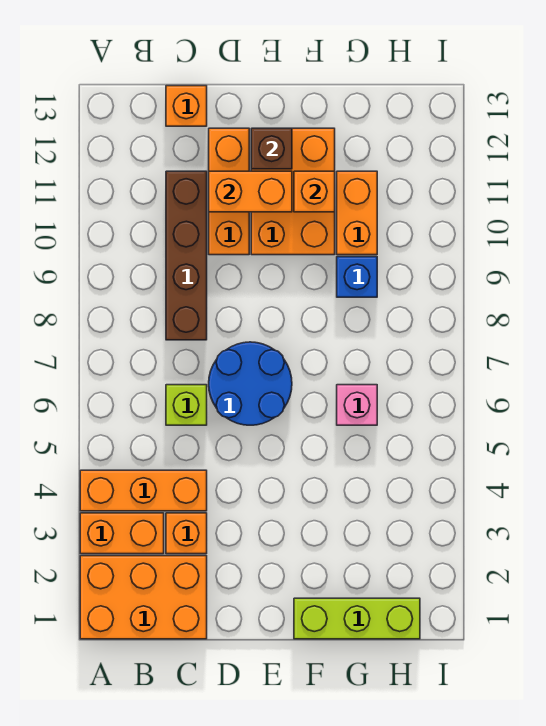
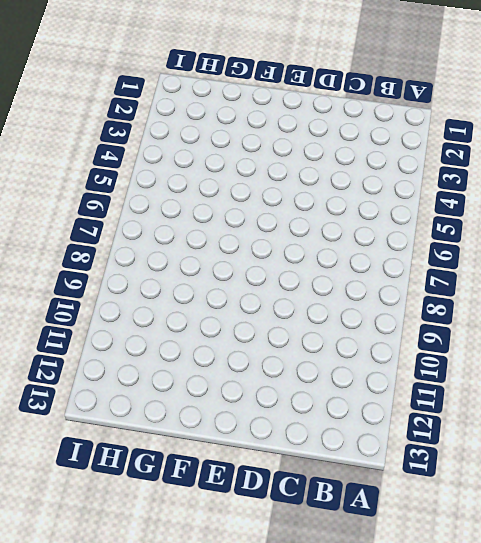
none -> orange 2x3 brick [80,556,207,639]
none -> orange 1x2 brick [80,513,164,554]
none -> orange 1x3 brick [80,470,207,511]

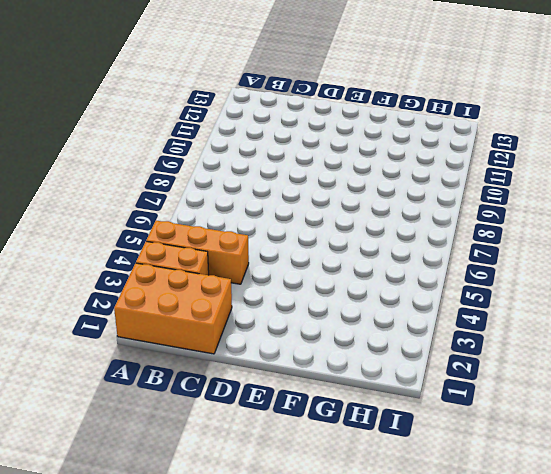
none -> orange 1x1 brick [166,513,207,554]
none -> lime 1x1 brick [166,385,207,425]
none -> brown 1x4 brick [166,171,207,340]

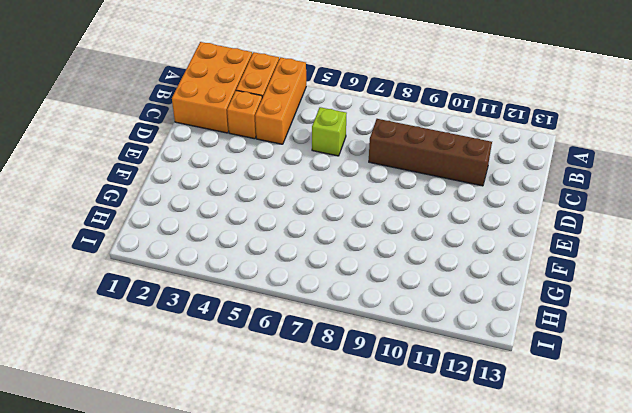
none -> orange 1x1 brick [166,86,207,126]
none -> blue 2x2 round brick [209,342,292,425]
none -> orange 1x3 brick [209,128,249,255]

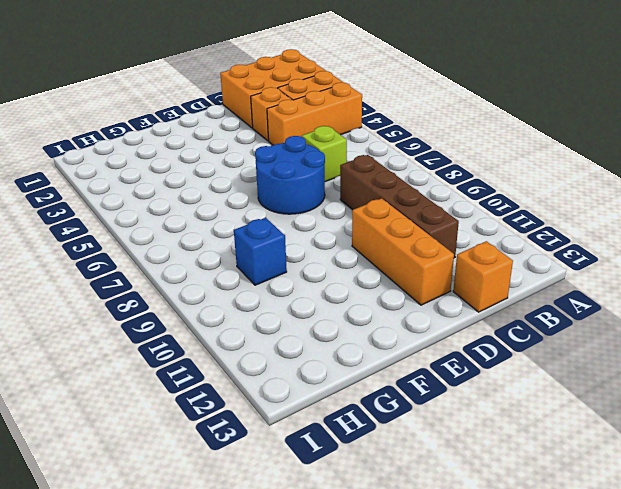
none -> orange 2x3 brick [251,128,335,255]
none -> lime 1x3 brick [294,598,420,639]
none -> pink 1x1 brick [337,385,377,425]

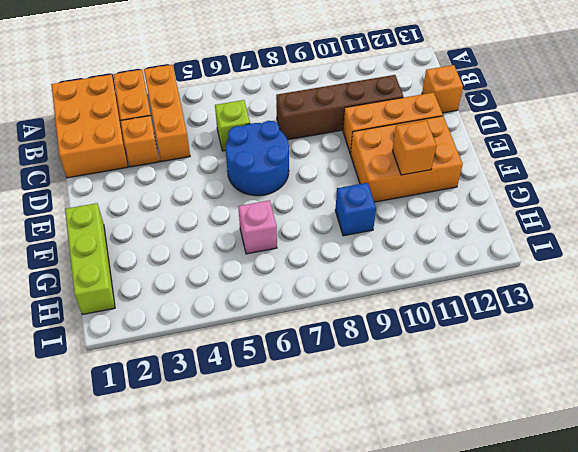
none -> orange 1x2 brick [337,171,377,255]
none -> orange 1x2 brick [209,171,292,212]
none -> brown 1x1 brick [251,128,292,169]

